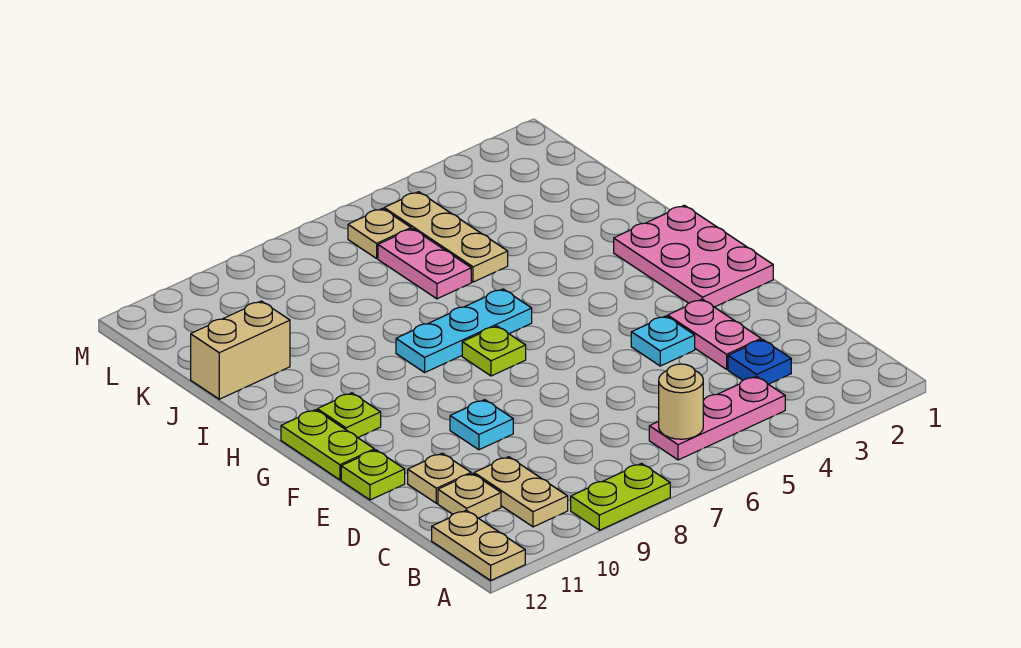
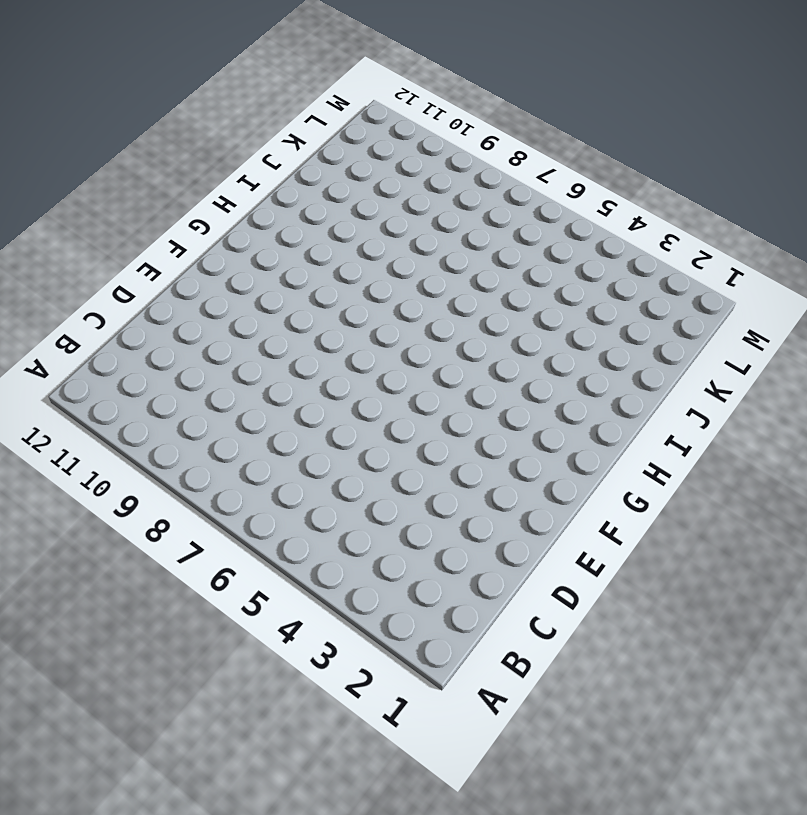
none -> lime 1x2 plate [571,464,670,530]
none -> tan 1x2 plate [432,510,525,580]
none -> pink 1x3 plate [649,376,785,460]

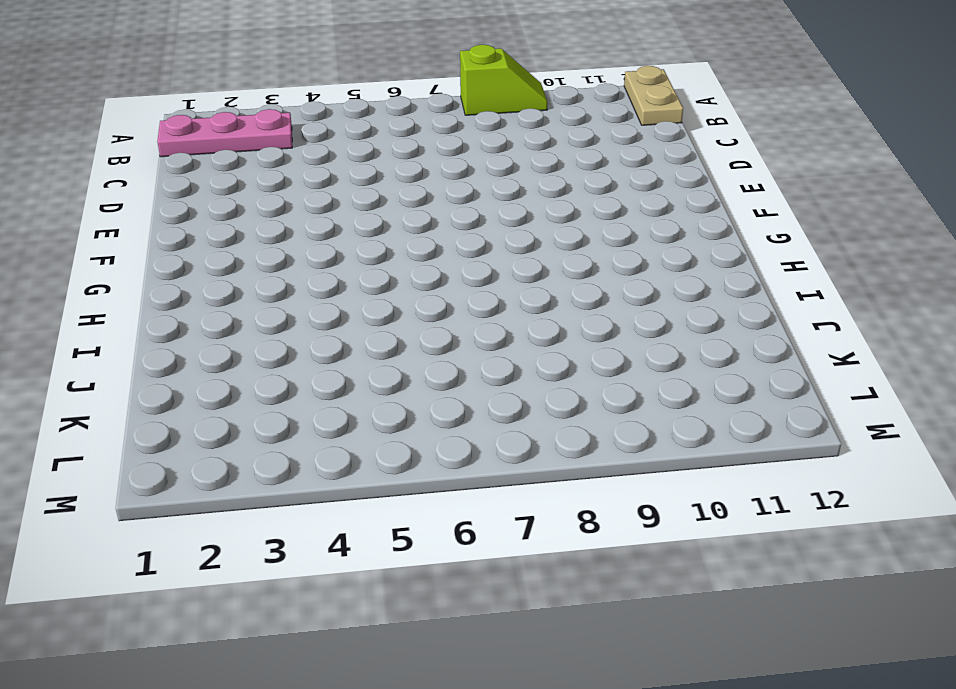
lime 1x2 slope [460,45,548,115] -> lime 1x2 plate [571,464,670,530]
pink 1x3 plate [157,109,292,157] -> pink 1x3 plate moved to [649,376,785,460]
none -> tan 1x2 plate [474,457,568,527]
none -> blue 1x1 plate [728,340,791,384]
none -> tan 1x1 plate [438,473,501,518]

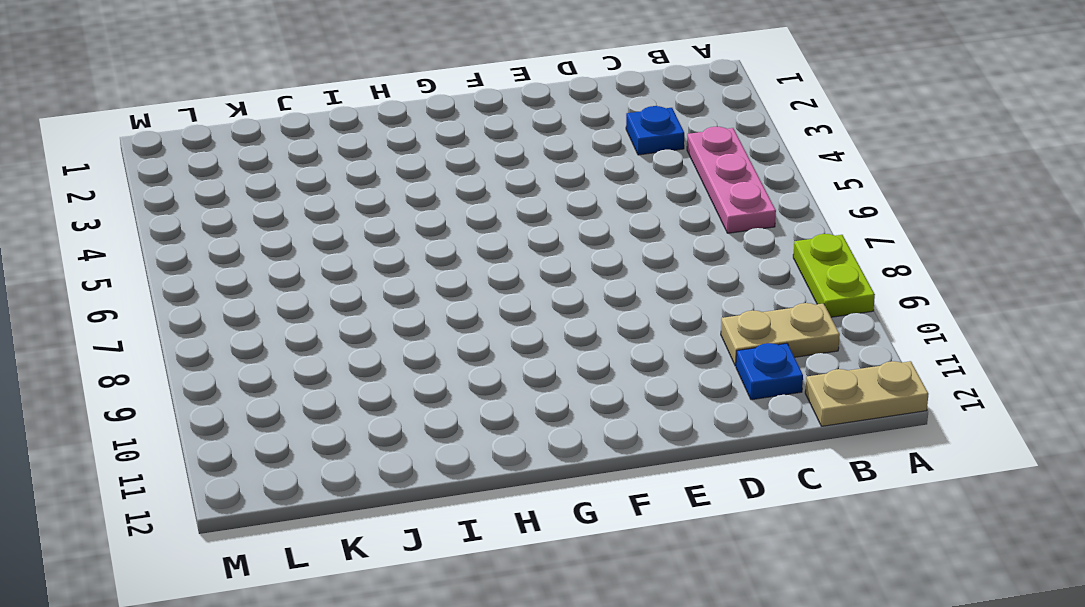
blue 1x1 plate [736,343,803,400] -> tan 1x1 plate [438,473,501,518]
none -> pink 1x2 plate [668,299,761,369]
none -> tan 1x1 plate [408,453,471,503]
none -> cyan 1x1 plate [631,316,695,366]

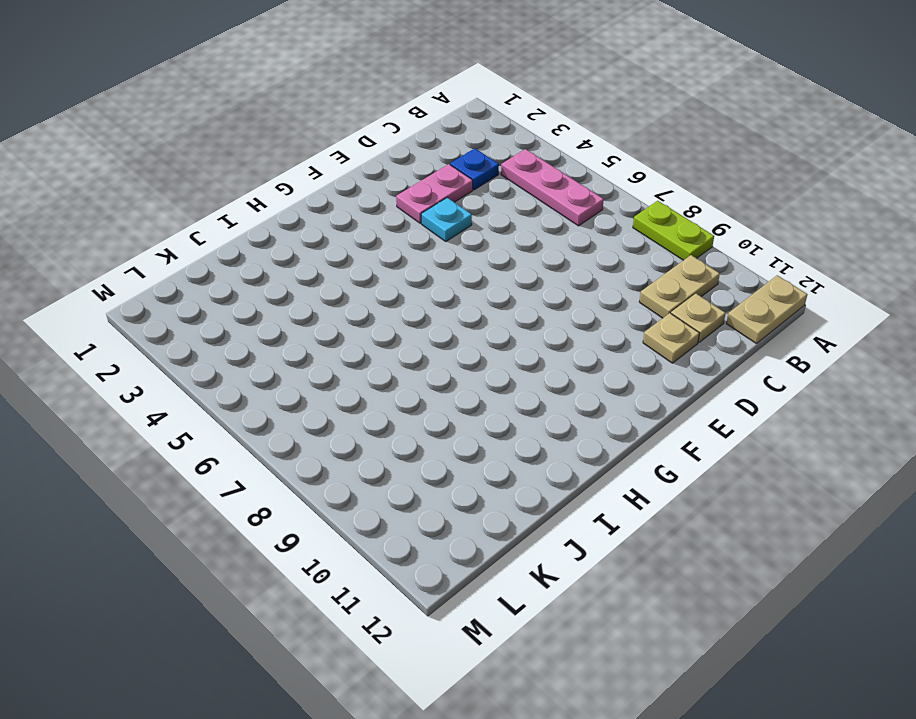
none -> cyan 1x1 plate [450,400,513,450]
none -> lime 1x1 plate [341,450,405,500]
none -> pink 2x3 plate [614,205,773,307]

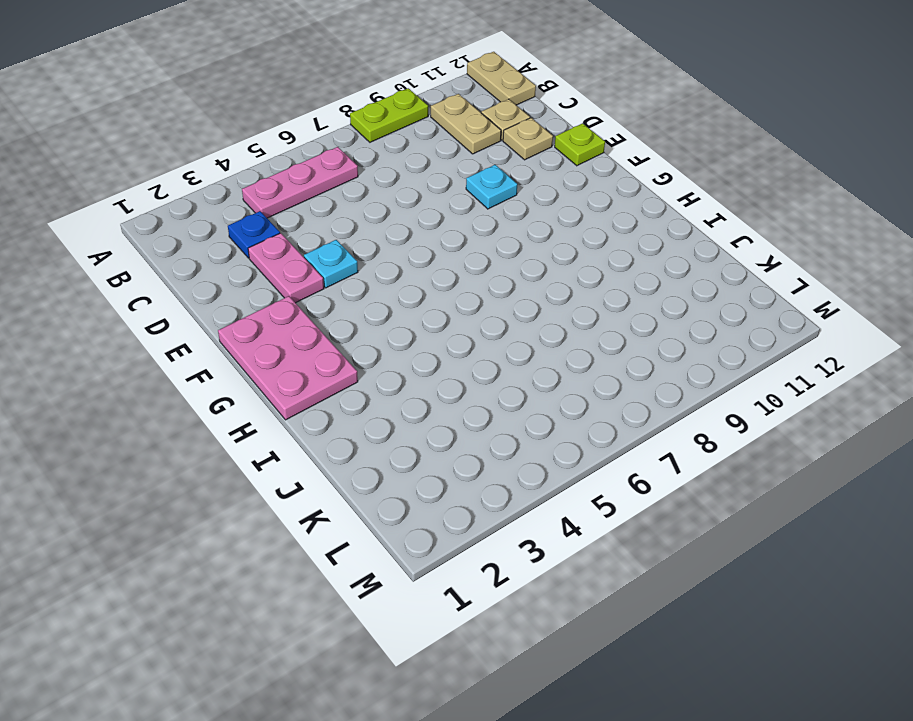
none -> lime 1x2 plate [281,410,374,480]
none -> lime 1x1 plate [462,326,526,376]
none -> lime 1x1 plate [317,393,381,438]

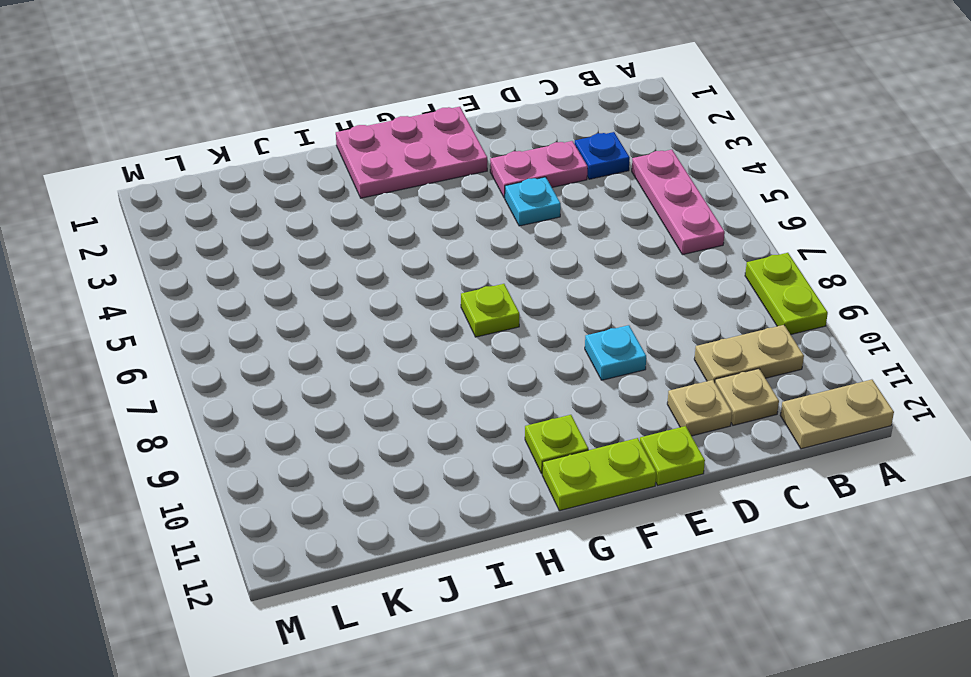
none -> cyan 1x3 plate [396,289,532,372]
none -> tan 1x3 plate [384,192,508,282]
none -> pink 1x2 plate [378,229,471,299]

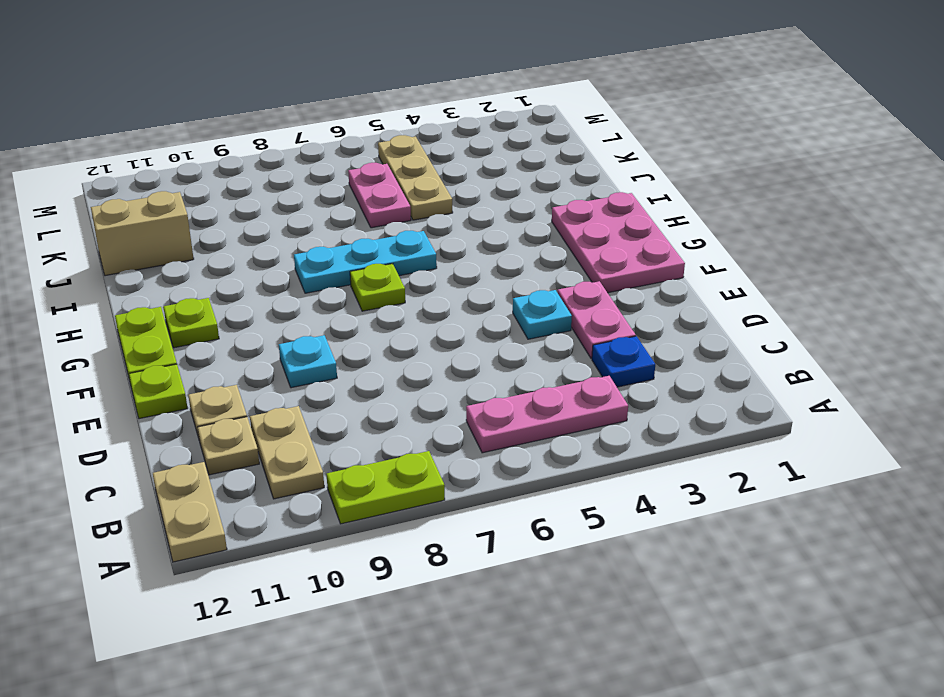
none -> tan 1x1 plate [348,208,411,258]
none -> tan 1x1 round brick [659,364,703,439]

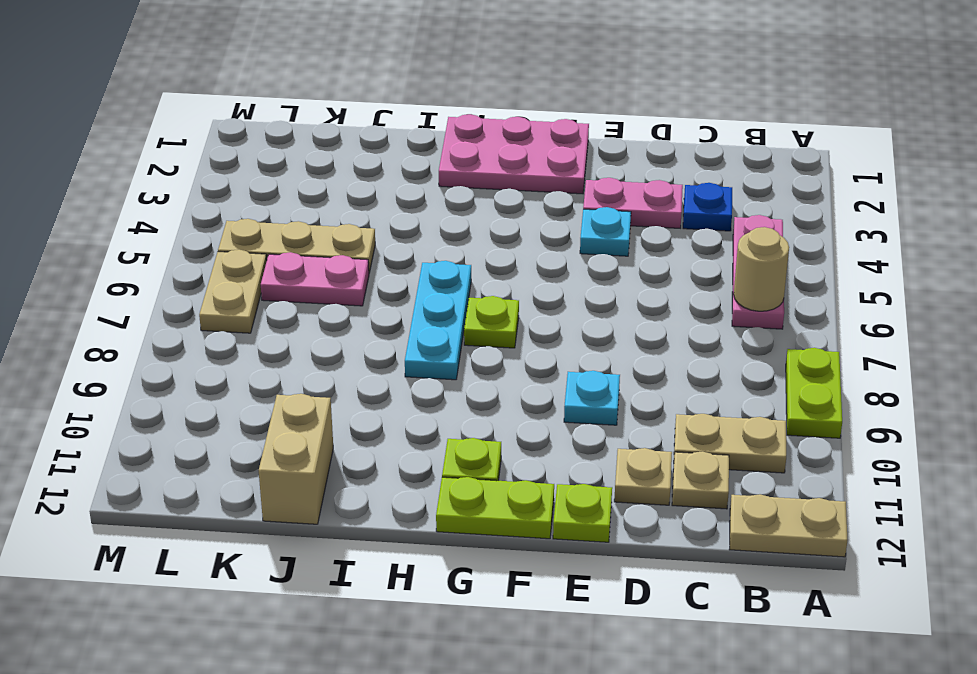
tan 1x2 plate [199,250,267,333] -> tan 1x1 plate [348,208,411,258]

